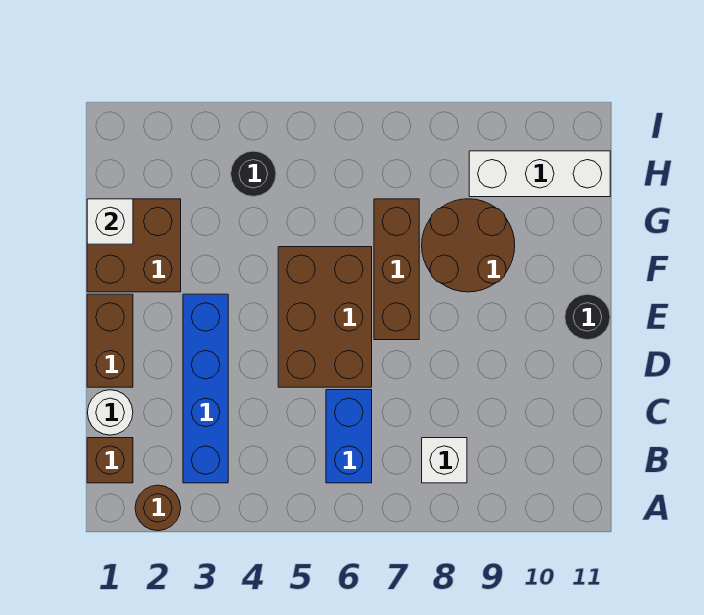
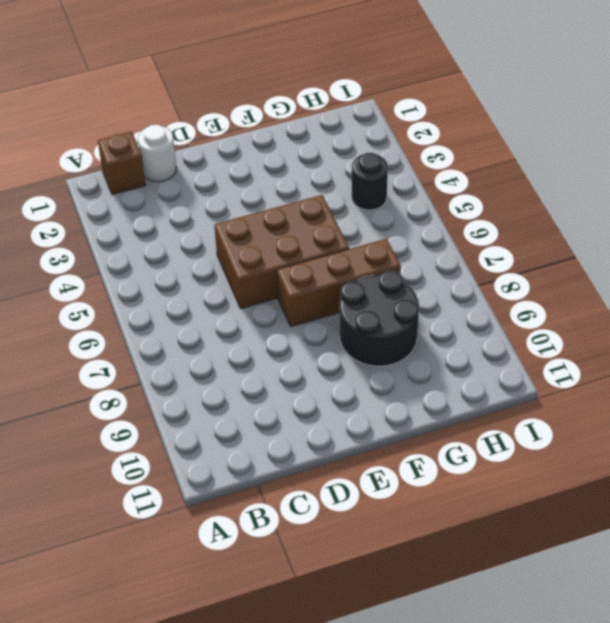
black 2x2 round brick [340,271,419,366] -> brown 2x2 round brick [422,199,515,292]
none -> brown 1x1 round brick [135,485,181,531]
none -> blue 1x4 brick [183,294,228,483]
none -> blue 1x2 brick [326,390,372,483]

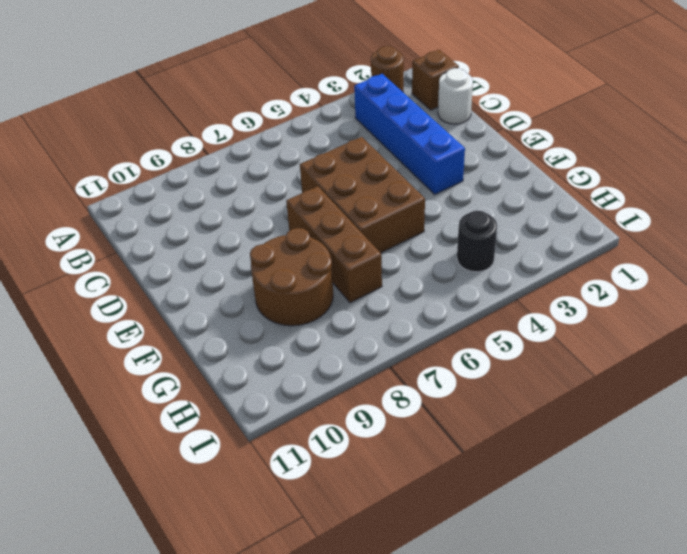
none -> blue 1x2 brick [326,390,372,483]
none -> white 1x1 brick [422,438,467,483]
none -> brown 1x2 brick [87,294,133,387]

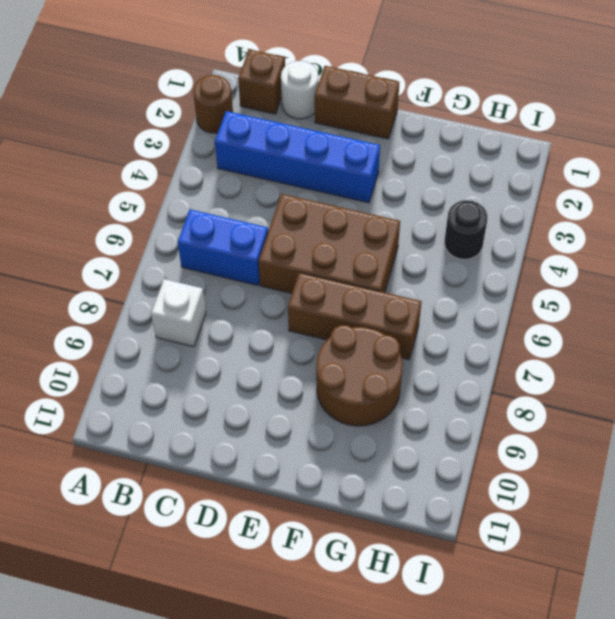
none -> black 1x1 round brick [565,294,610,340]
none -> brown 2x2 brick [87,199,181,292]
none -> white 1x3 brick [469,151,610,197]

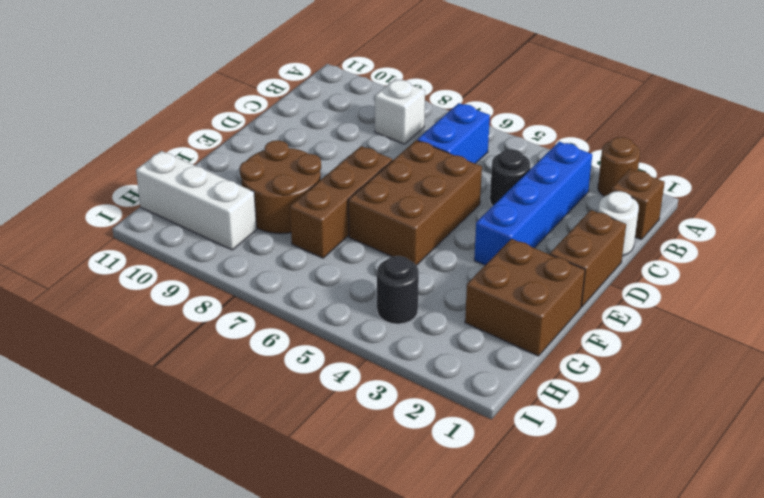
black 1x1 round brick [490,149,530,206] -> black 1x1 round brick moved to [565,294,610,340]
none -> white 1x1 brick [87,199,133,244]

